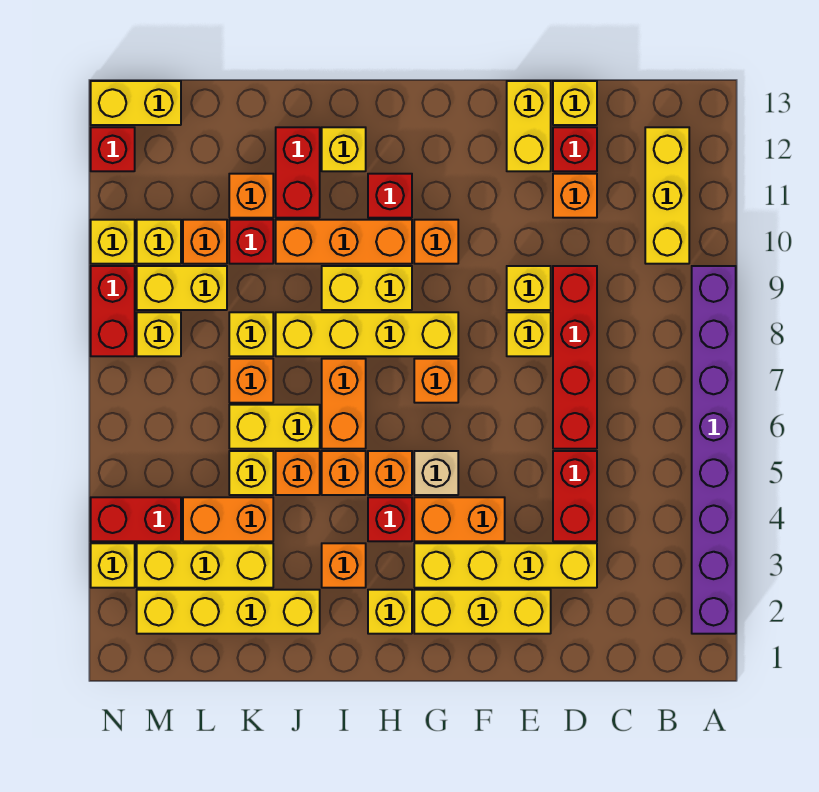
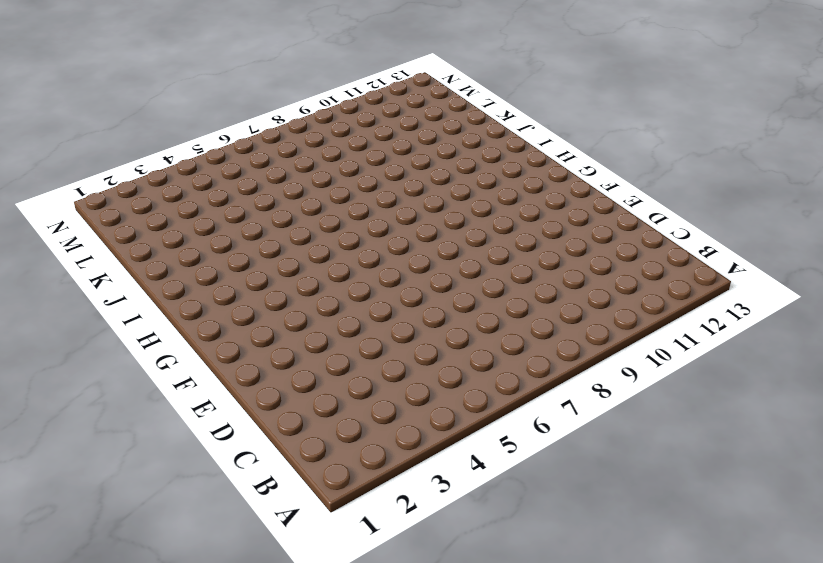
none -> purple 1x8 brick [692,266,736,634]
none -> yellow 1x3 brick [645,127,689,264]
none -> yellow 1x4 brick [414,543,597,588]
none -> red 1x2 brick [553,451,597,541]

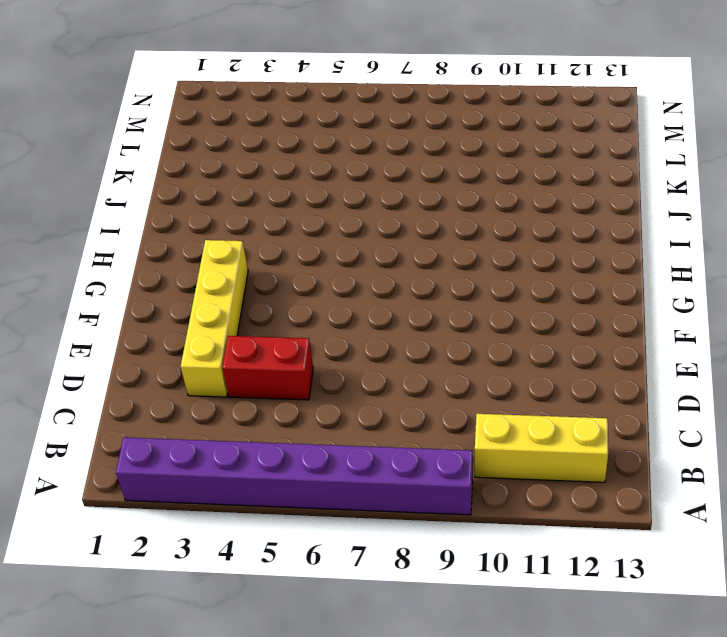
none -> red 1x4 brick [553,266,597,449]
none -> orange 1x1 brick [553,174,597,218]
none -> red 1x1 brick [553,127,597,171]
none -> yellow 1x1 brick [553,81,597,125]

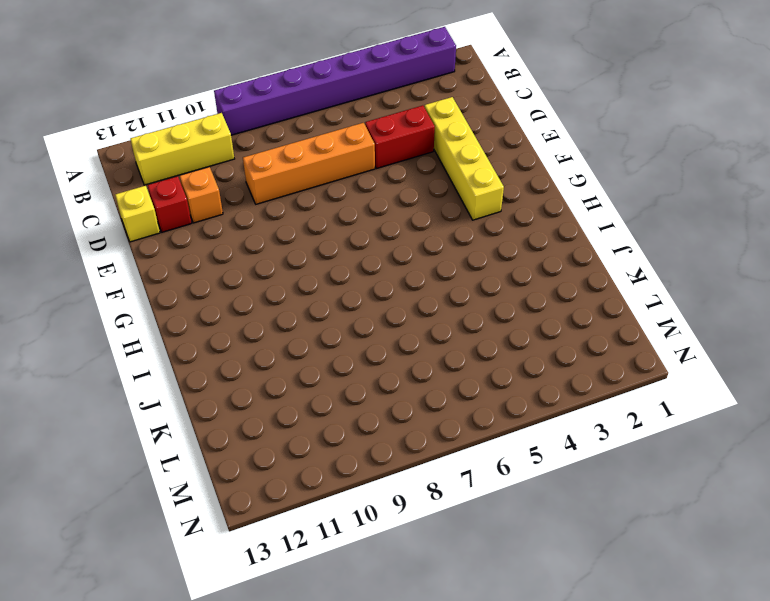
orange 1x4 brick [243,123,375,204] -> red 1x4 brick [553,266,597,449]
none -> yellow 1x3 brick [414,590,551,634]
none -> yellow 1x1 brick [507,312,551,356]
none -> yellow 1x1 brick [507,266,551,310]
none -> yellow 1x2 brick [507,81,551,171]

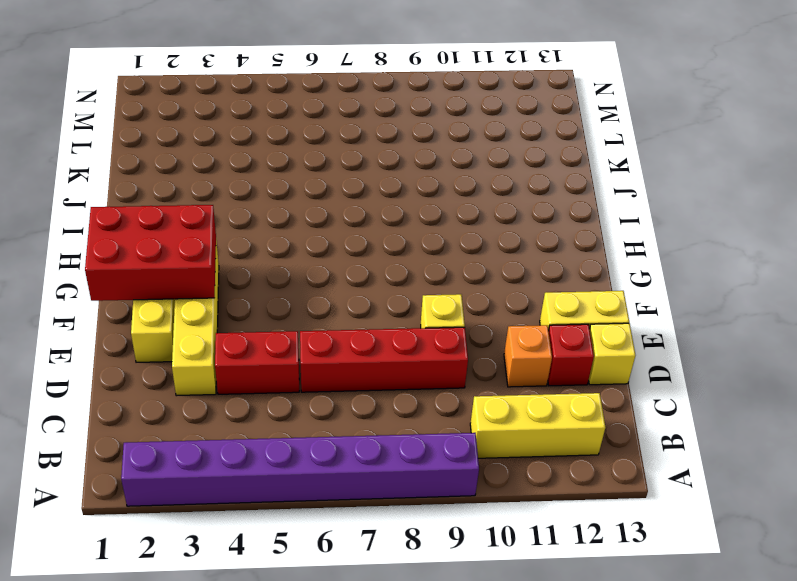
red 2x3 brick [85,205,216,301] -> none
none -> yellow 1x1 brick [507,312,551,356]
none -> orange 1x2 brick [414,497,505,541]
none -> tan 1x1 brick [414,451,458,495]
none -> orange 1x1 brick [414,359,458,403]

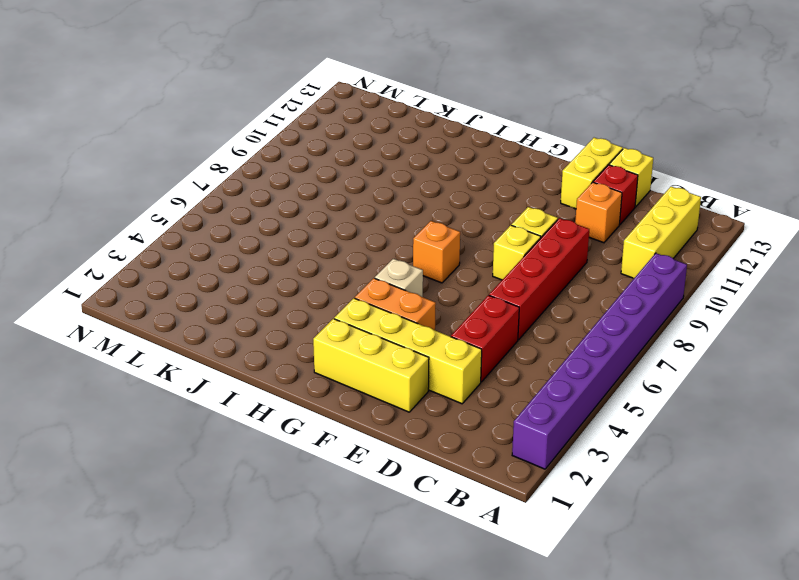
none -> yellow 1x4 brick [276,312,458,356]
none -> orange 1x1 brick [414,220,458,264]
none -> yellow 1x1 brick [368,590,412,634]
none -> red 1x1 brick [368,497,412,541]

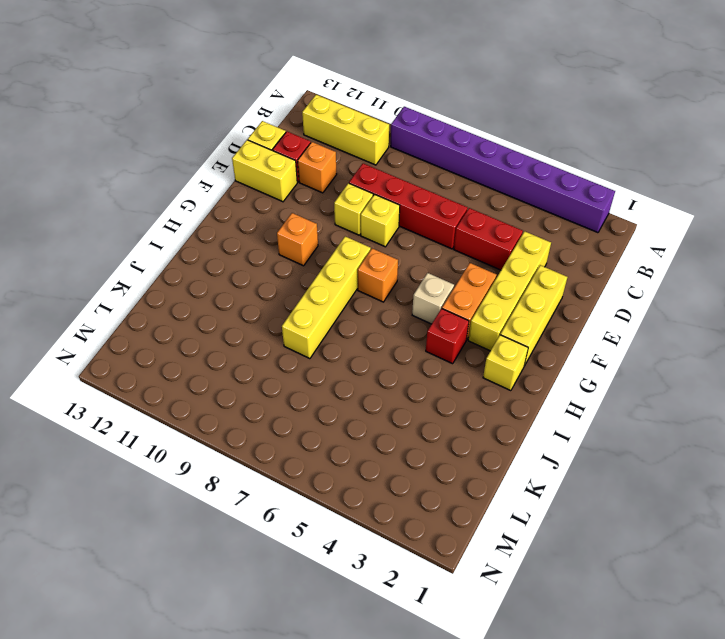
none -> orange 1x1 brick [368,451,412,495]
none -> yellow 1x2 brick [322,266,412,310]
none -> orange 1x3 brick [276,220,412,264]
none -> red 1x1 brick [368,174,412,218]

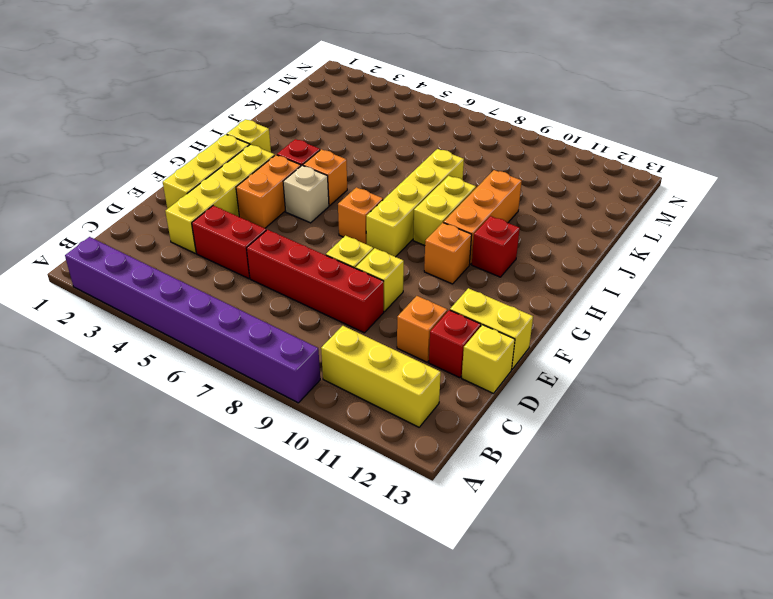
none -> orange 1x1 brick [322,543,366,588]
none -> orange 1x1 brick [322,451,366,495]
none -> orange 1x2 brick [322,359,366,449]
none -> yellow 1x1 brick [322,127,366,171]

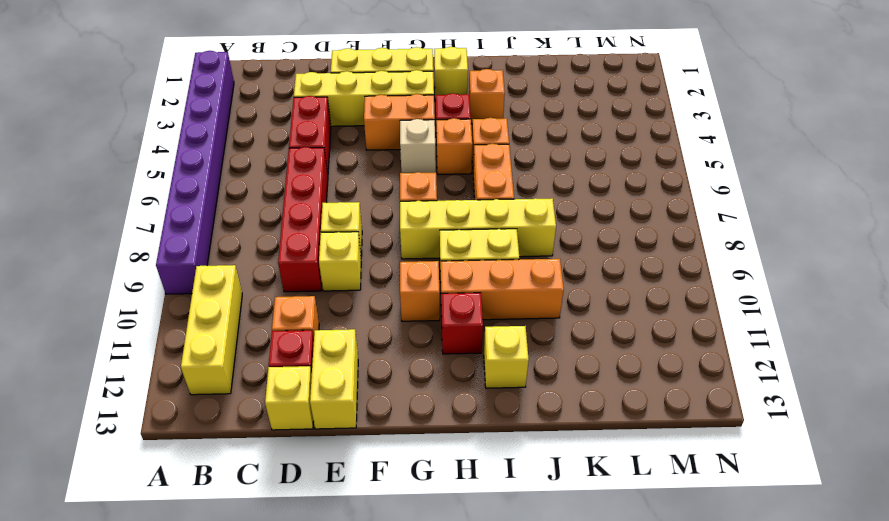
none -> yellow 1x4 brick [137,590,320,634]
none -> orange 1x1 brick [276,451,320,495]
none -> yellow 1x2 brick [229,405,320,449]
none -> red 1x2 brick [276,127,320,218]

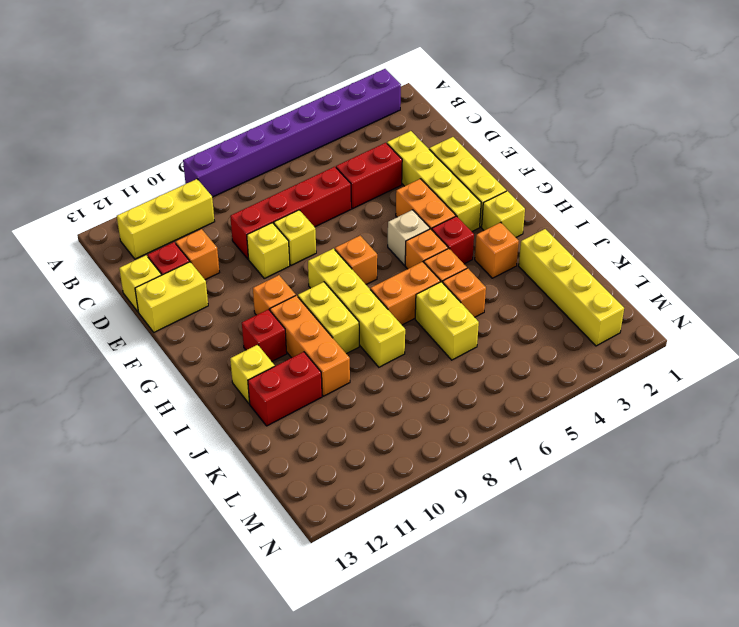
none -> yellow 1x3 brick [137,543,273,588]
none -> orange 1x2 brick [183,497,273,541]
none -> yellow 1x1 brick [229,451,273,495]
none -> orange 1x1 brick [229,359,273,403]

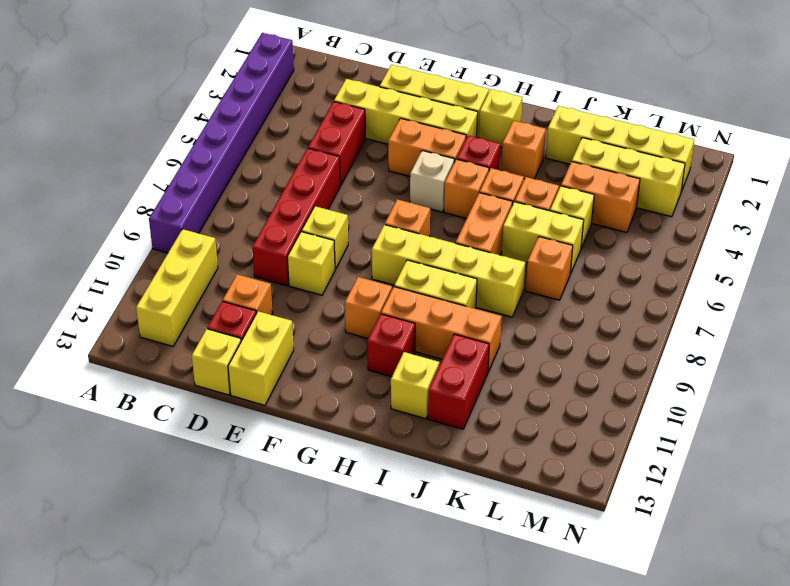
none -> yellow 1x1 brick [229,312,273,356]
none -> red 1x1 brick [229,220,273,264]
none -> orange 1x1 brick [229,174,273,218]
none -> yellow 1x2 brick [137,266,227,310]

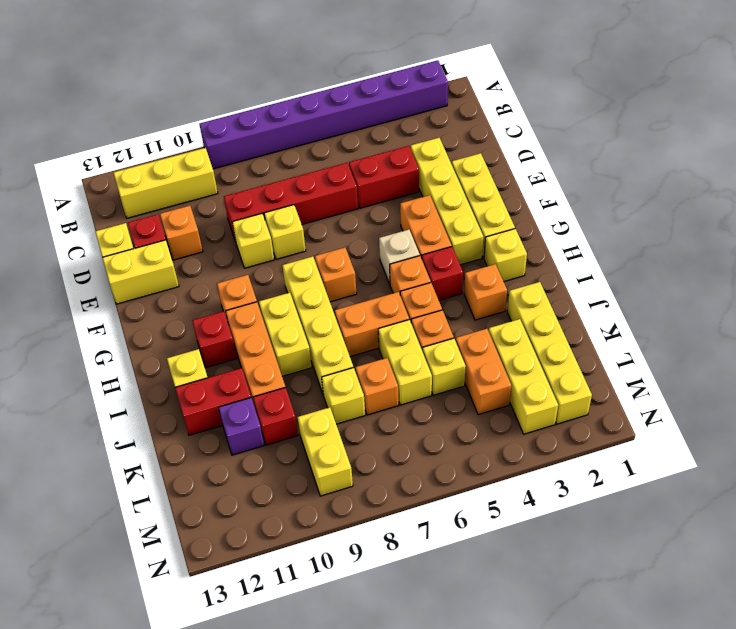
purple 1x1 brick [219,398,264,455] -> orange 1x1 brick [229,174,273,218]
none -> orange 1x1 brick [183,220,227,264]
none -> red 1x2 brick [91,497,181,541]
none -> yellow 1x1 brick [137,312,181,356]
none -> yellow 1x1 brick [137,220,181,264]

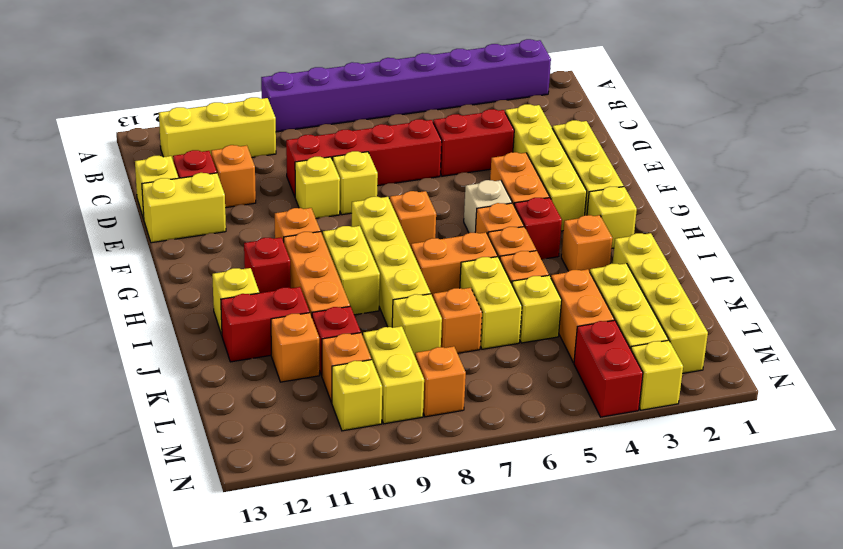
orange 1x1 brick [415,346,466,417] -> yellow 1x1 brick [137,312,181,356]
none -> yellow 1x2 brick [91,81,181,125]
none -> red 1x2 brick [91,266,135,356]
none -> yellow 1x1 brick [91,220,135,264]
none -> red 1x1 brick [91,127,135,171]

